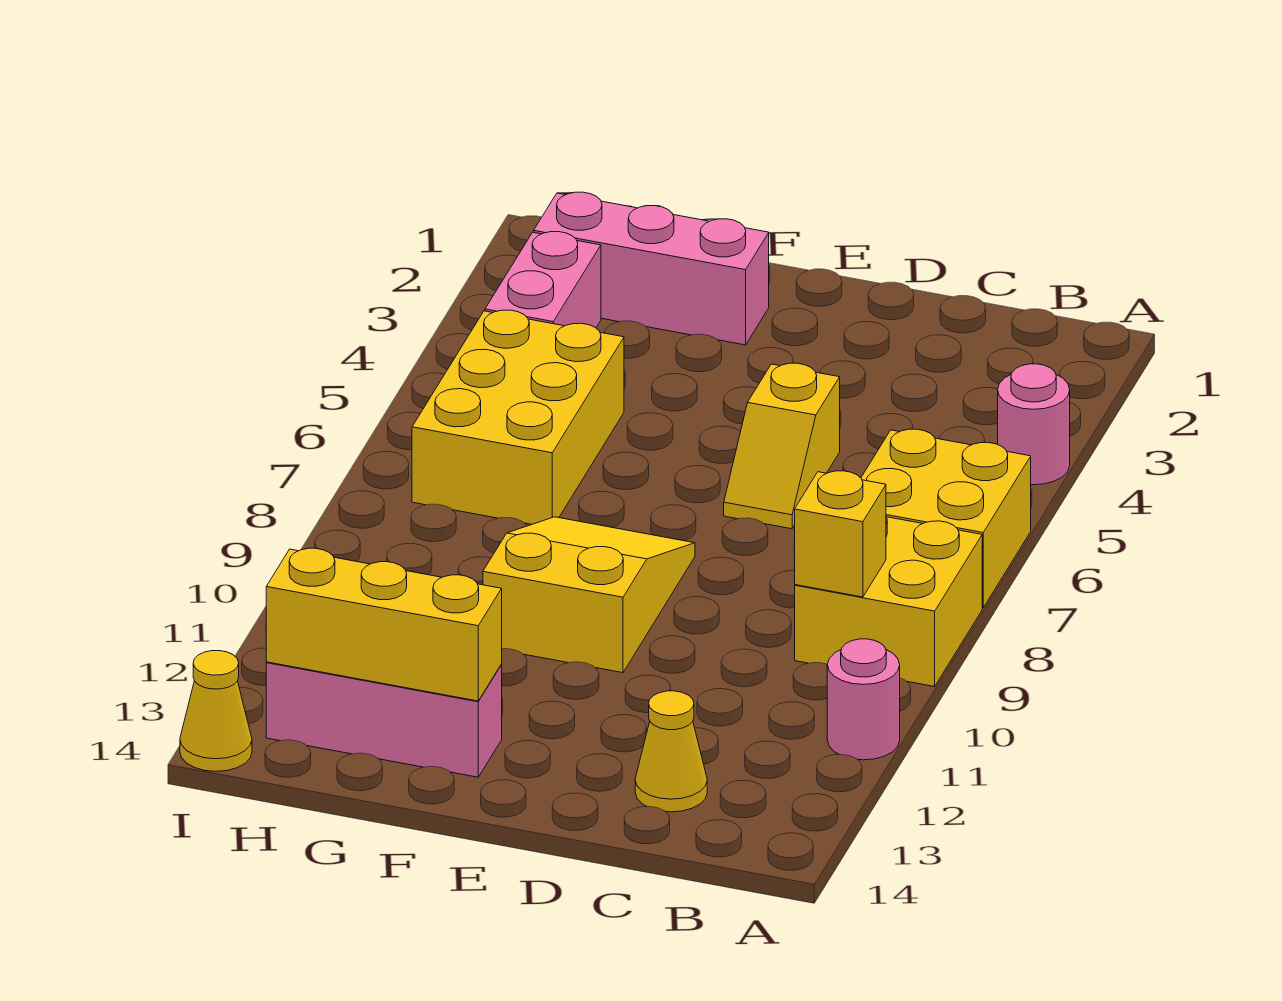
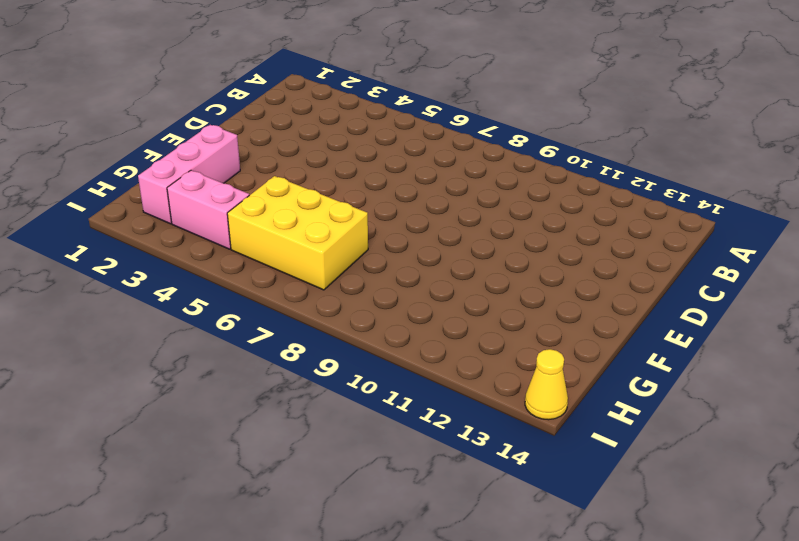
none -> pink 1x1 round brick [998,364,1070,485]
none -> yellow 2x2 brick [861,429,1031,608]
none -> yellow 2x2 brick [795,517,982,687]

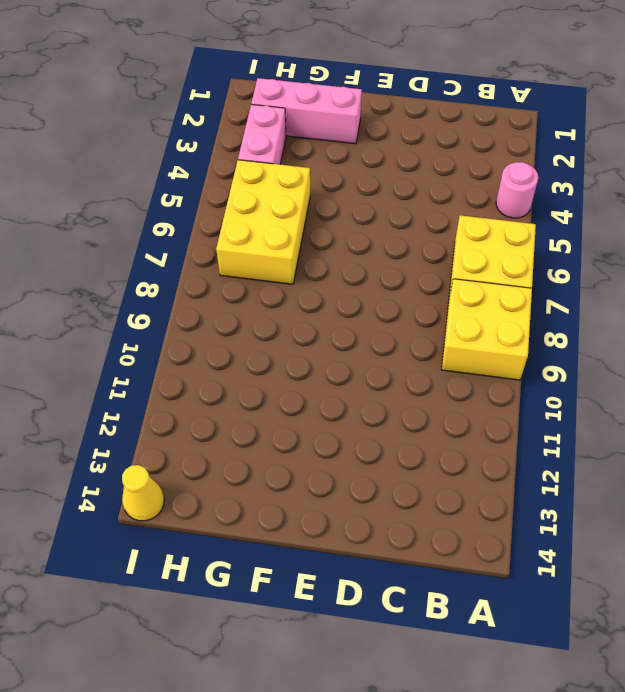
none -> pink 1x1 round brick [827,639,900,760]
none -> yellow 1x1 cone [635,691,707,812]
none -> yellow 1x2 slope [724,363,840,529]

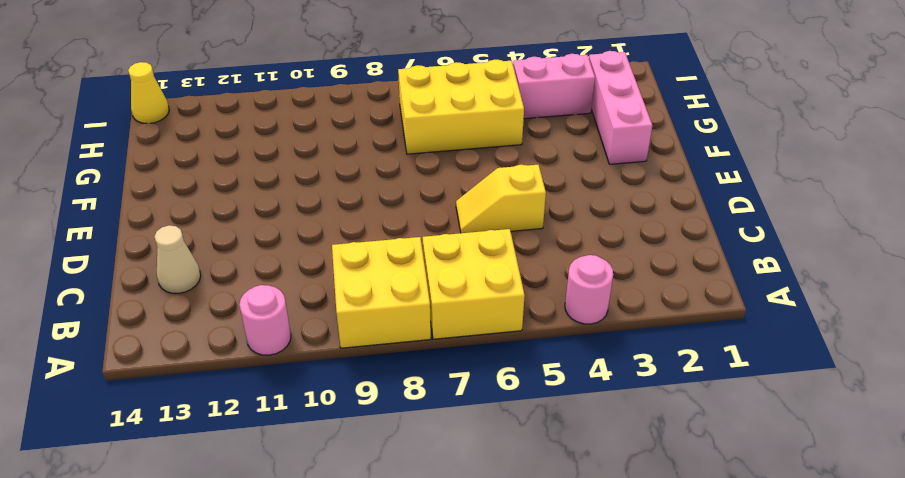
tan 1x1 cone [154,225,201,294] -> yellow 1x1 cone [635,691,707,812]
none -> yellow 2x3 slope [483,517,695,673]
none -> pink 1x3 brick [266,662,502,777]
none -> yellow 1x1 brick [794,471,886,597]

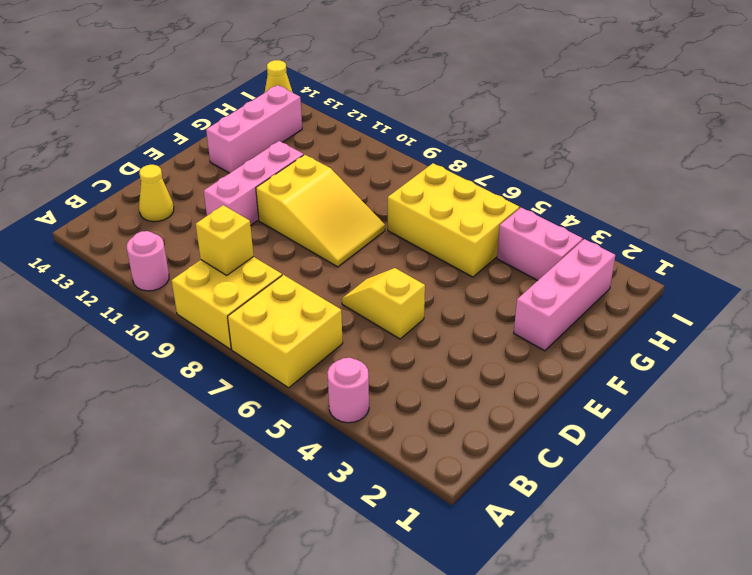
pink 1x3 brick [204,141,304,226] -> none
none -> yellow 1x3 brick [266,548,502,701]

